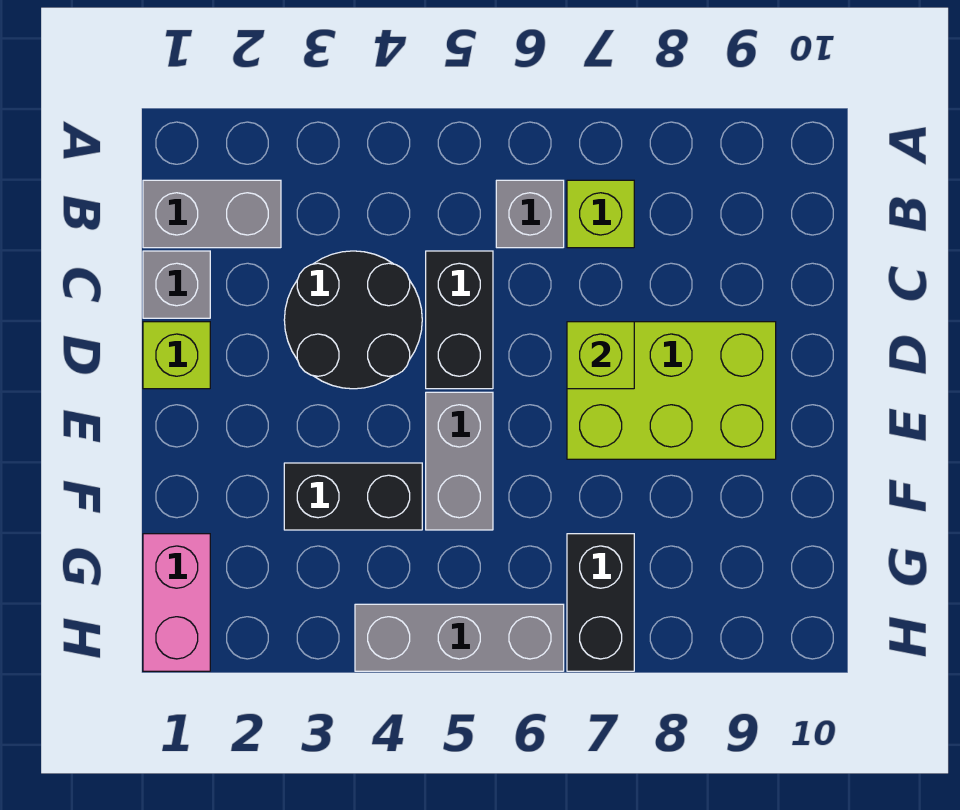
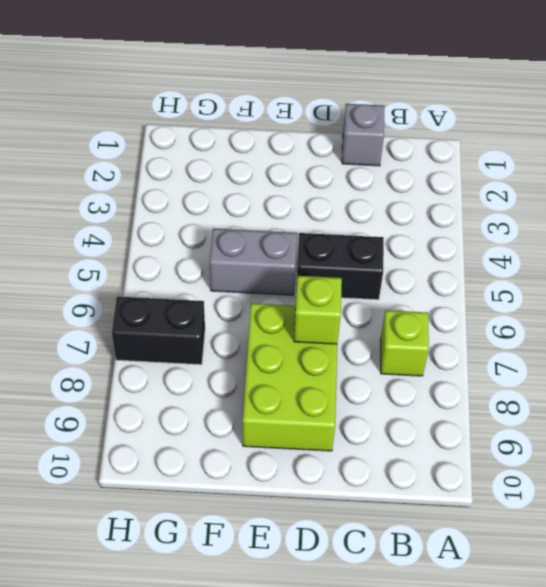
none -> grey 1x2 brick [143,180,281,248]
none -> grey 1x1 brick [496,180,564,248]
none -> black 2x2 round brick [284,251,422,389]

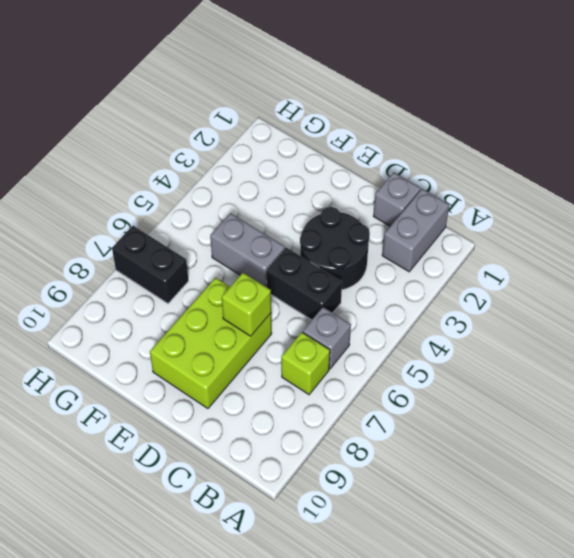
none -> lime 1x1 brick [143,322,210,389]
none -> black 1x2 brick [284,463,422,530]
none -> pink 1x2 brick [143,534,210,671]

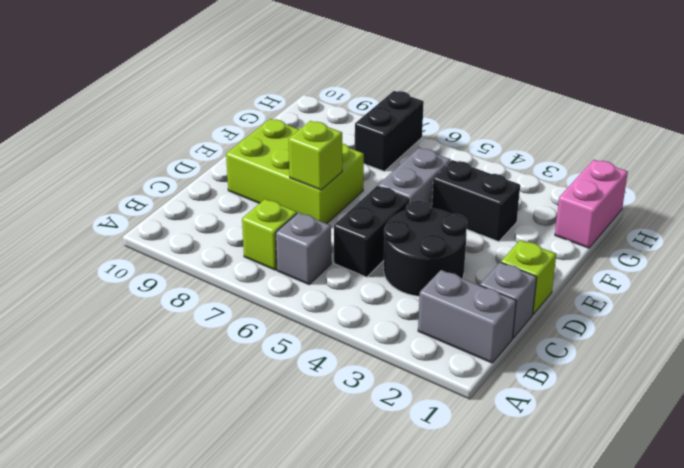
none -> grey 1x3 brick [355,604,564,671]

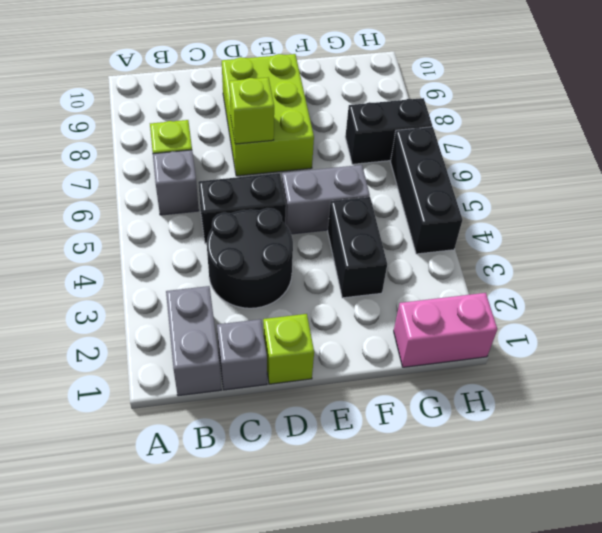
black 1x3 brick [391,127,463,254] -> grey 1x3 brick [355,604,564,671]

